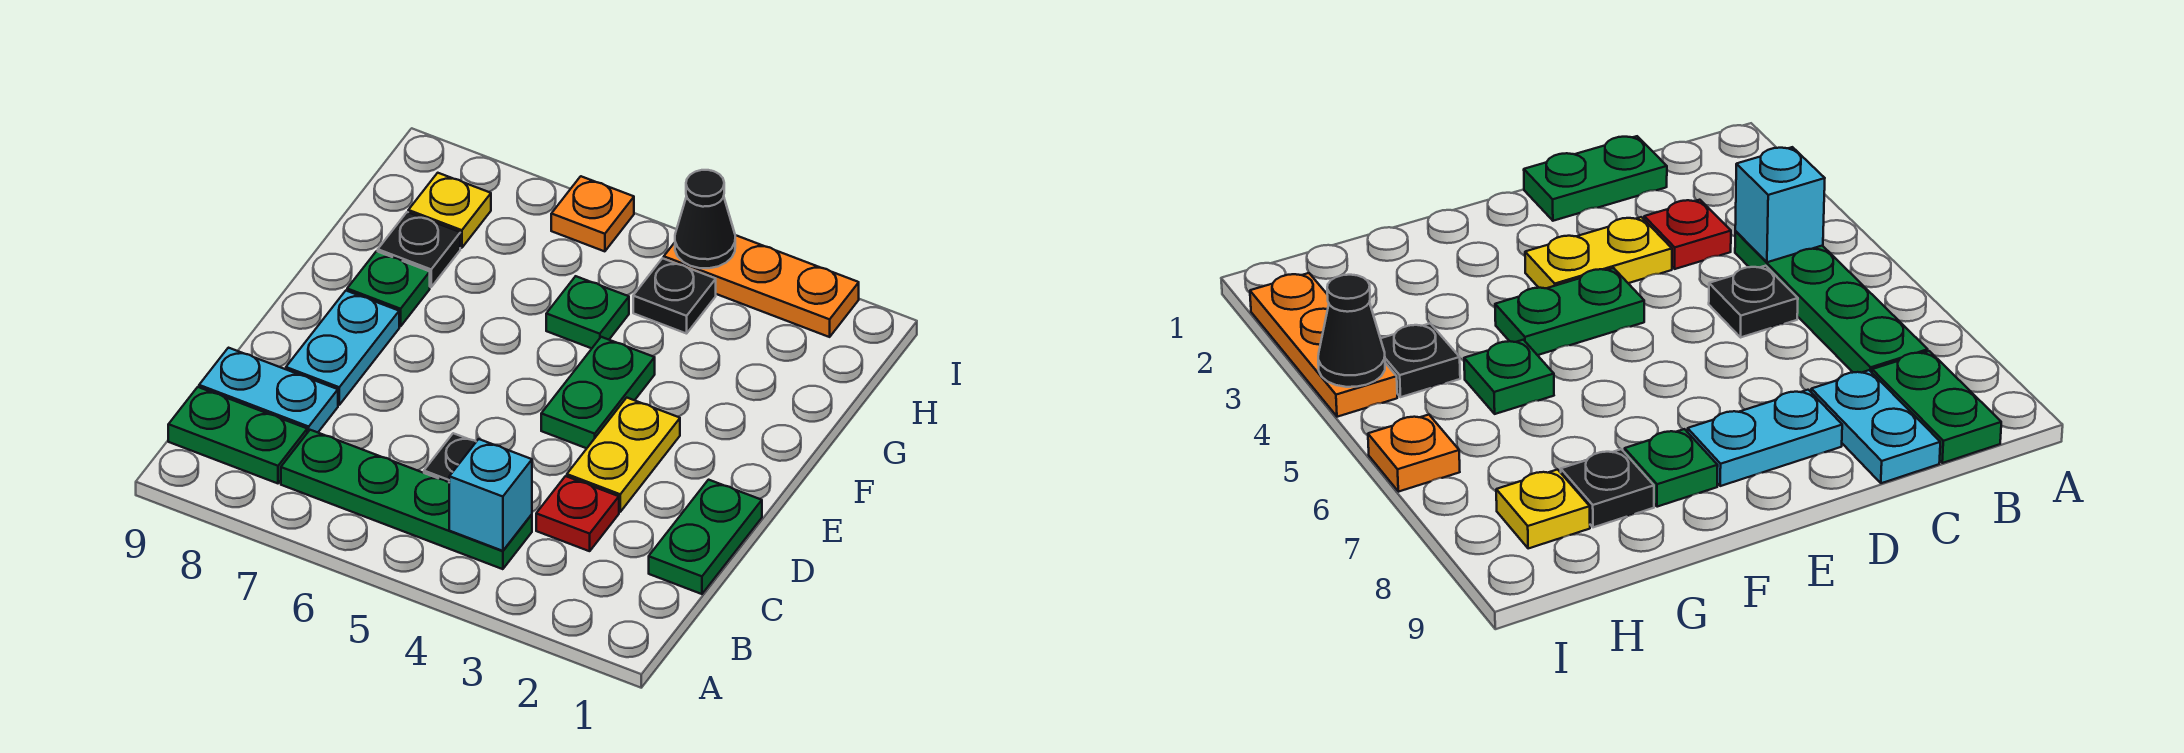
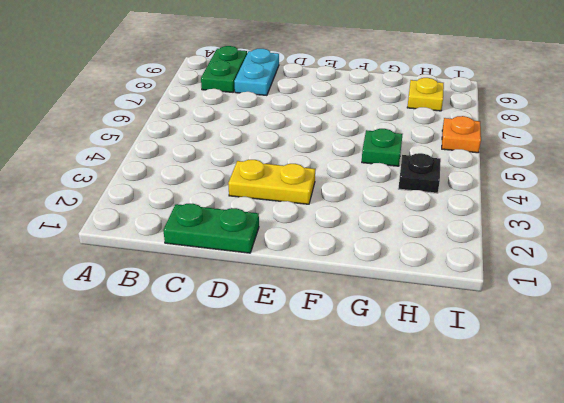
none -> green 1x4 plate [281,430,532,569]
none -> red 1x1 plate [536,476,619,551]
none -> black 1x1 plate [424,433,476,482]

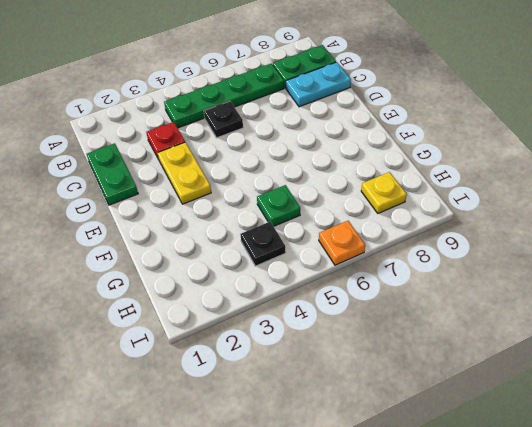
none -> cyan 1x2 plate [286,291,399,405]
none -> green 1x2 plate [541,337,655,448]
none -> green 1x1 plate [347,251,430,326]

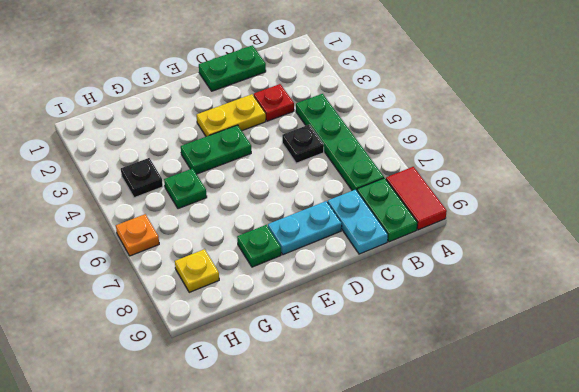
red 1x2 tile [386,167,447,230] -> none
none -> black 1x1 plate [378,212,460,287]
none -> orange 1x3 plate [664,235,859,337]
none -> cyan 1x1 brick [449,439,532,551]

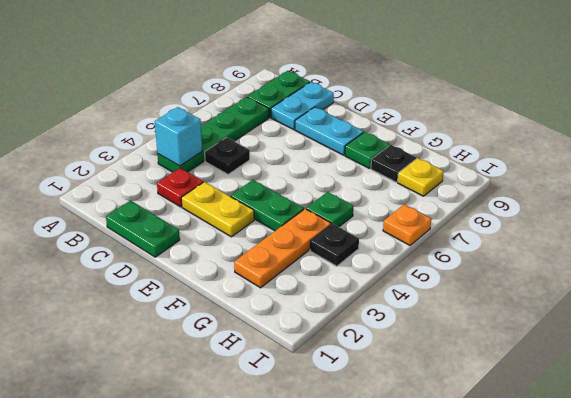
orange 1x3 plate [234,209,331,288] -> orange 1x3 plate moved to [664,235,859,337]
none -> black 1x1 cone [675,170,735,268]

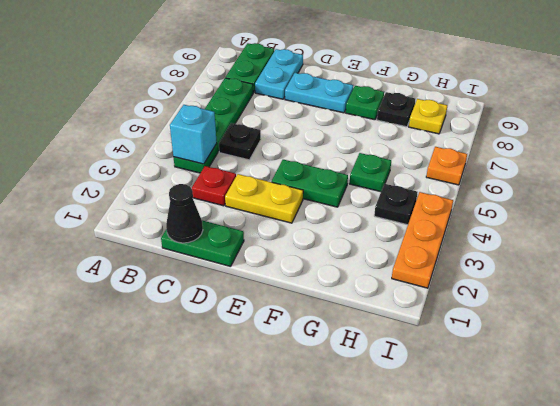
black 1x1 cone [166,184,203,243] -> black 1x1 cone moved to [675,170,735,268]

